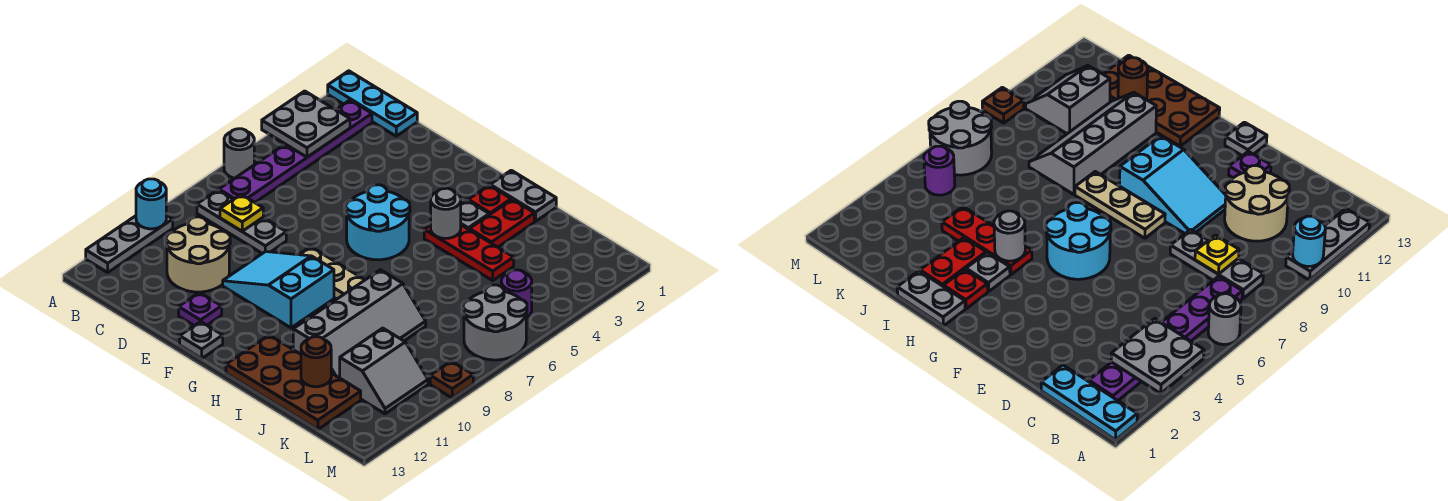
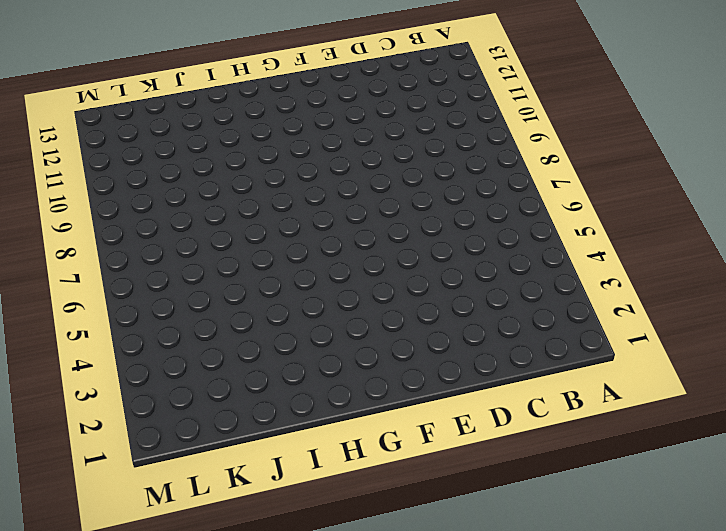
none -> cyan 1x3 plate [328,71,417,136]
none -> grey 1x1 round brick [224,129,254,178]
none -> grey 1x3 plate [86,215,173,272]

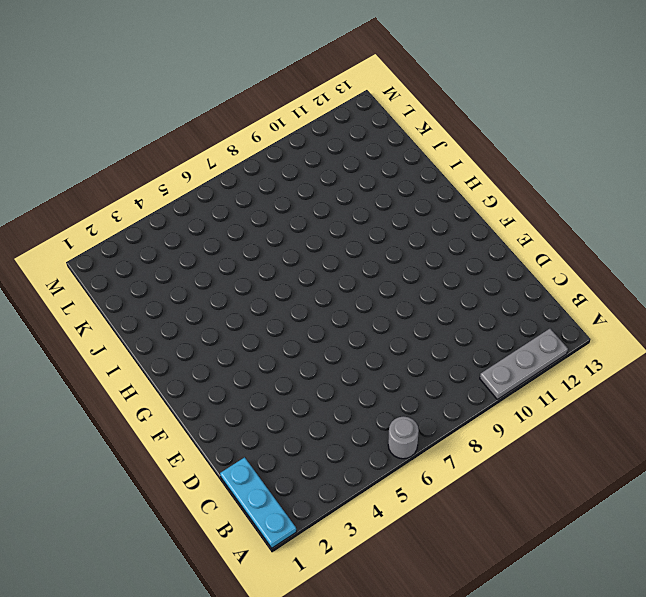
none -> purple 1x6 plate [219,100,372,202]
none -> grey 1x3 plate [197,190,286,254]
none -> tan 2x2 round brick [166,217,230,292]

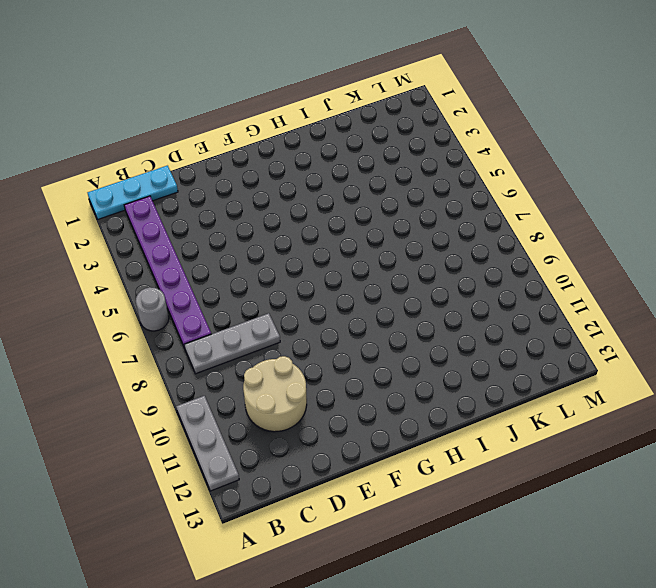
none -> cyan 2x3 slope [223,251,334,328]
none -> purple 1x1 plate [179,293,222,326]
none -> cyan 2x2 round brick [346,185,410,260]

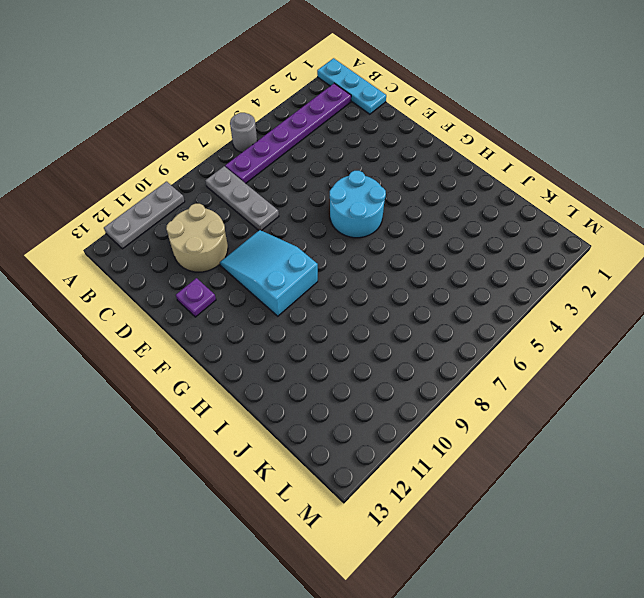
none -> tan 1x3 plate [299,247,365,299]
none -> grey 1x1 plate [180,322,223,358]
none -> grey 1x2 plate [490,170,556,221]

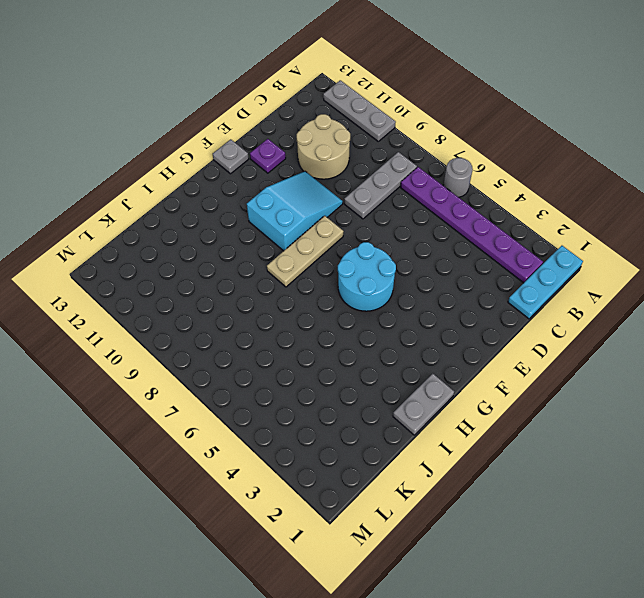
none -> red 1x1 plate [468,185,511,215]
none -> grey 1x1 plate [461,200,489,229]
none -> red 1x3 plate [424,225,514,280]

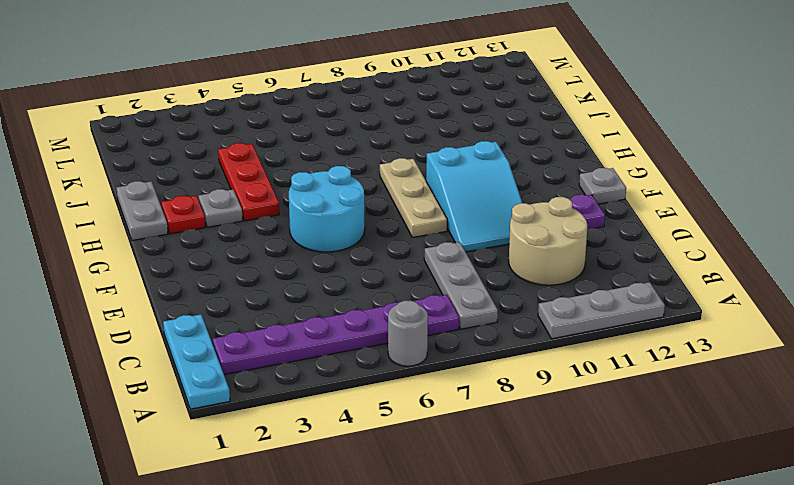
none -> brown 2x4 plate [226,335,361,430]
none -> red 1x2 plate [469,200,534,247]
none -> grey 2x4 slope [293,270,426,378]

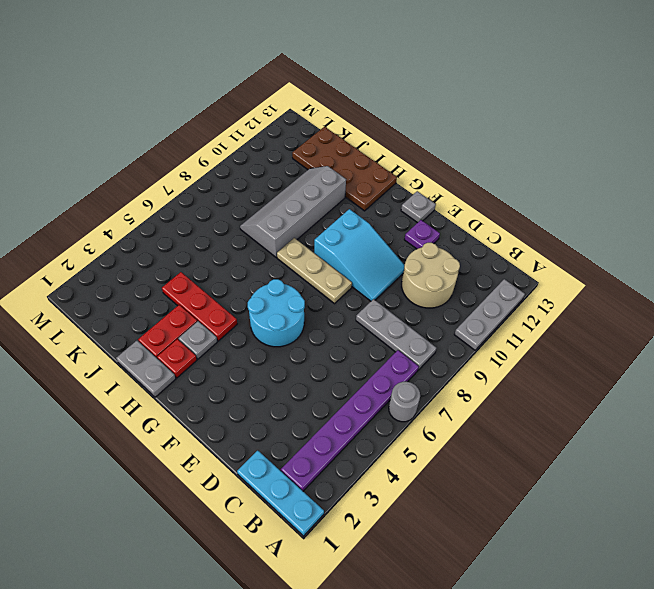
none -> grey 2x2 slope [340,328,428,414]
none -> purple 1x1 round brick [501,270,532,318]
none -> grey 2x2 round brick [463,285,527,360]

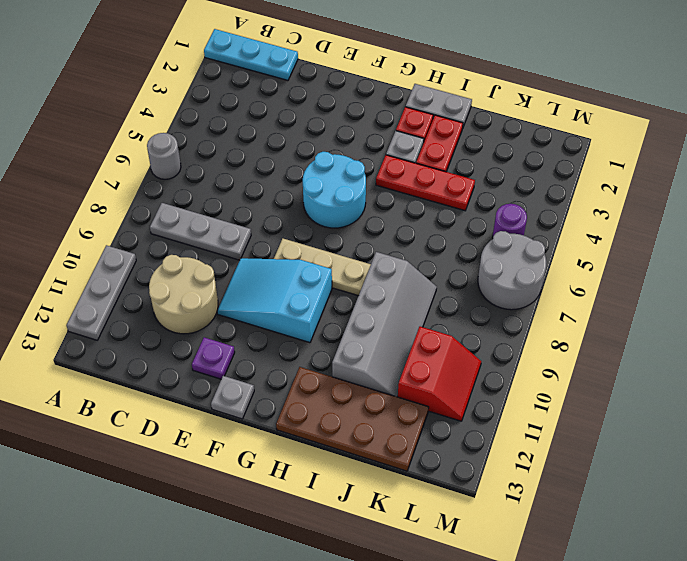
red 2x2 slope [398,327,481,421] -> grey 2x2 slope [340,328,428,414]
none -> purple 1x6 plate [219,100,372,202]
none -> brown 1x1 plate [430,361,473,398]
none -> grey 2x2 plate [262,91,350,157]

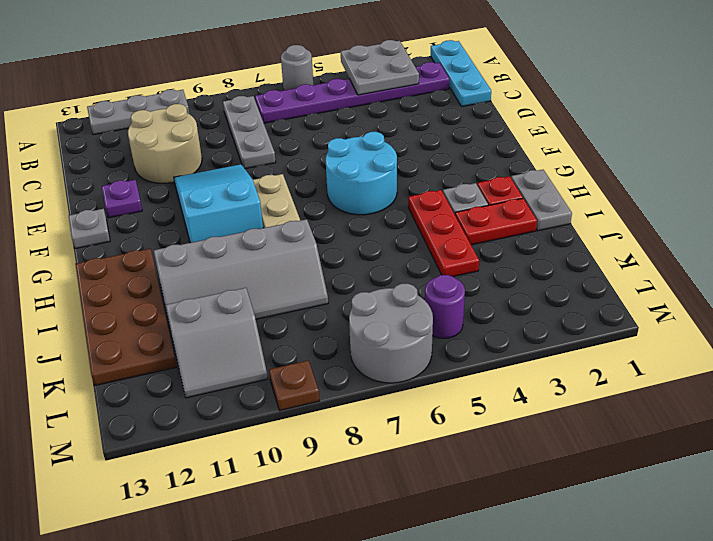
none -> cyan 1x1 round brick [136,179,166,229]
none -> yellow 1x1 plate [220,194,263,231]
none -> grey 1x1 round brick [431,188,461,238]

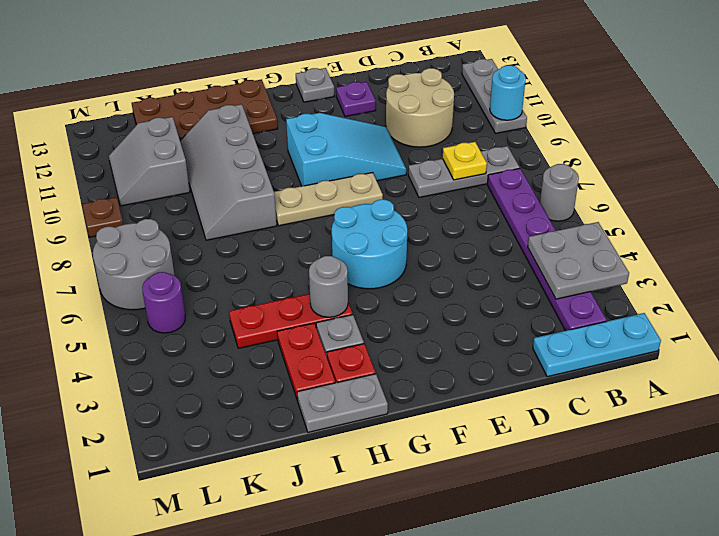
none -> brown 1x1 round brick [301,337,331,387]

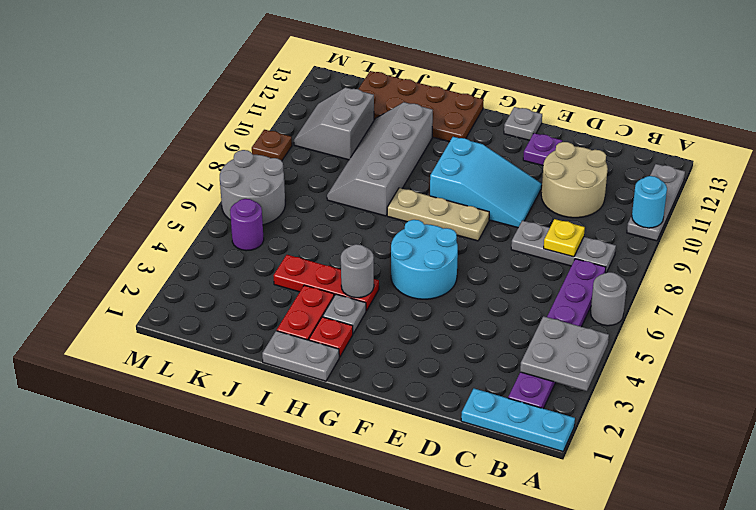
none -> brown 1x1 round brick [301,337,331,387]

